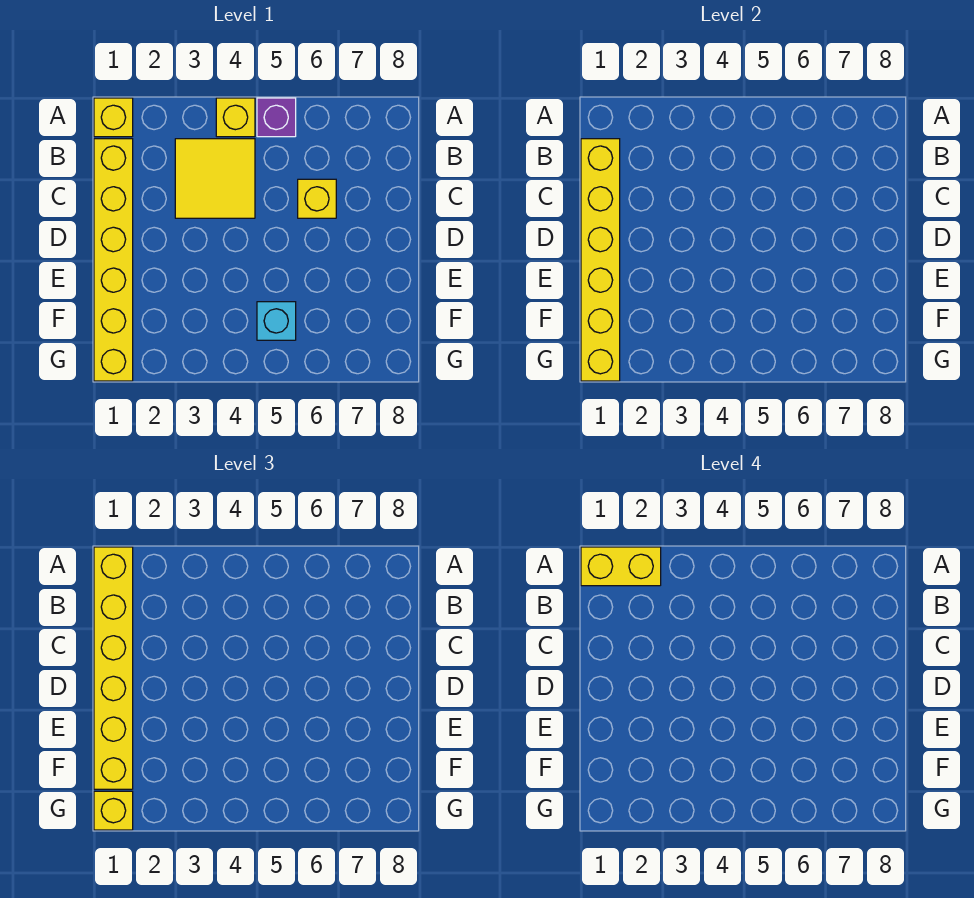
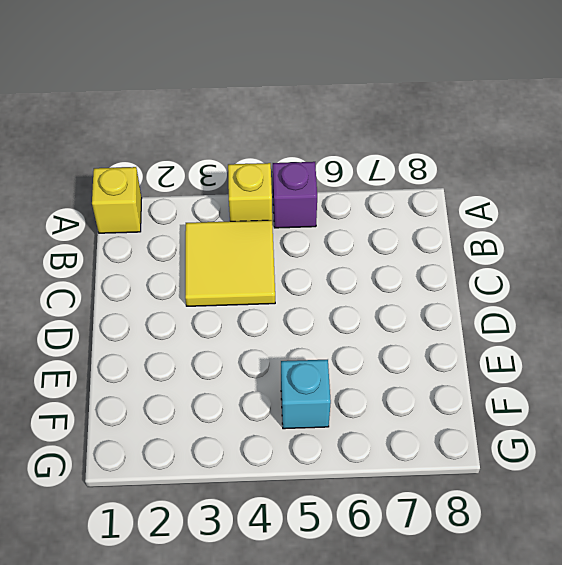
none -> yellow 1x6 brick [94,139,133,381]
none -> yellow 1x1 brick [298,179,336,218]

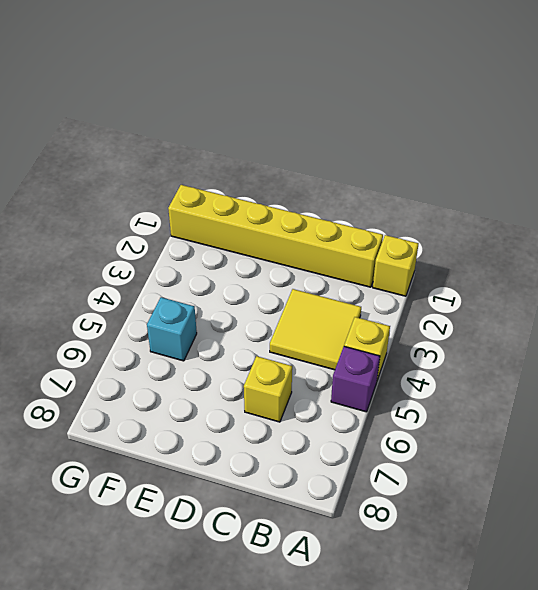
none -> yellow 1x6 brick [581,139,620,381]
none -> yellow 1x6 brick [94,547,133,789]

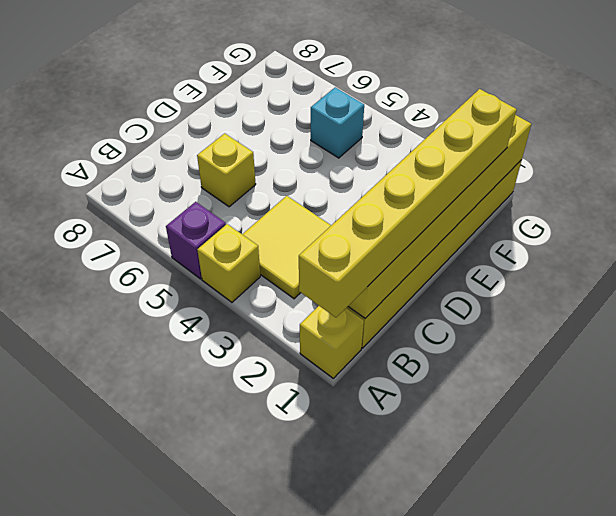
none -> yellow 1x1 brick [94,791,133,830]
none -> yellow 1x2 brick [581,547,661,586]

